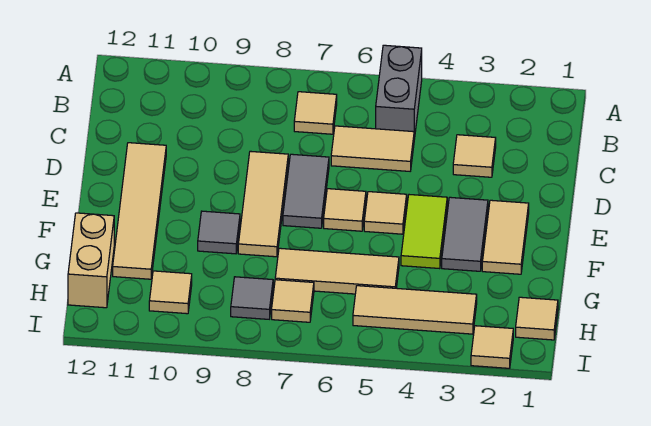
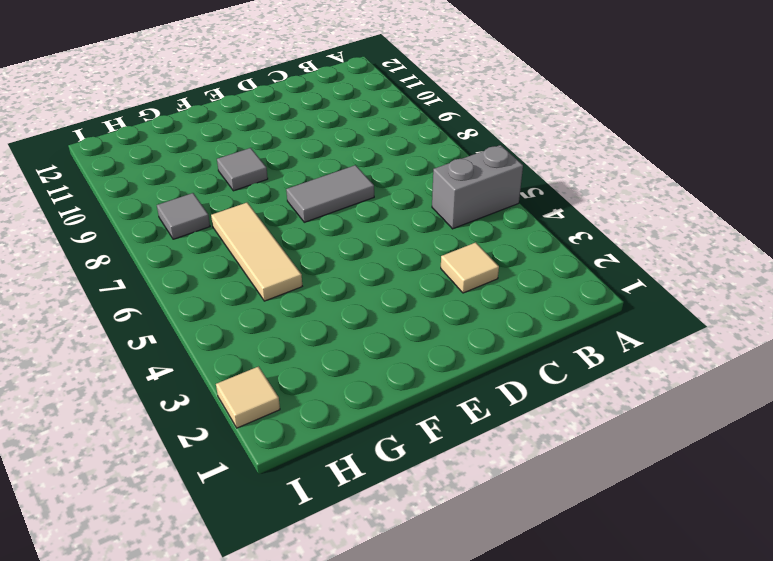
none -> tan 1x1 tile [294,92,337,134]
none -> tan 1x2 tile [331,126,414,171]
none -> tan 1x3 tile [238,151,288,257]

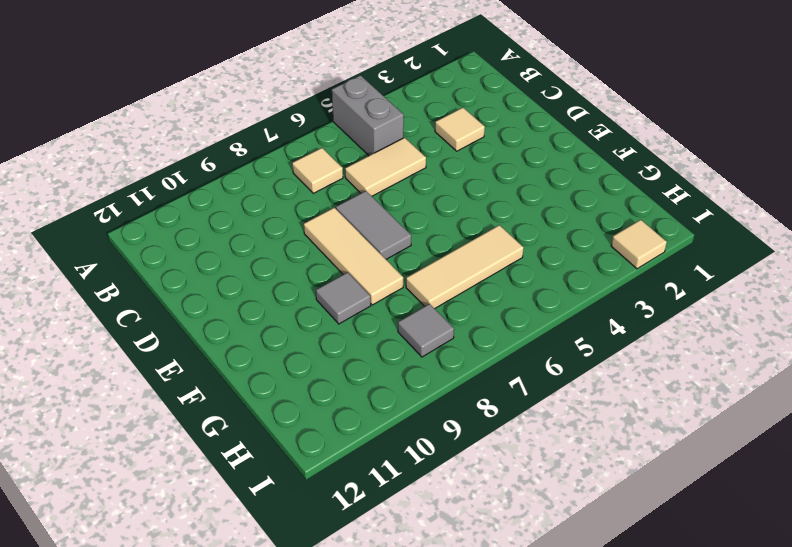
none -> tan 1x4 tile [113,143,166,279]
none -> tan 1x2 tile [482,200,529,274]
none -> grey 1x2 tile [442,197,488,271]

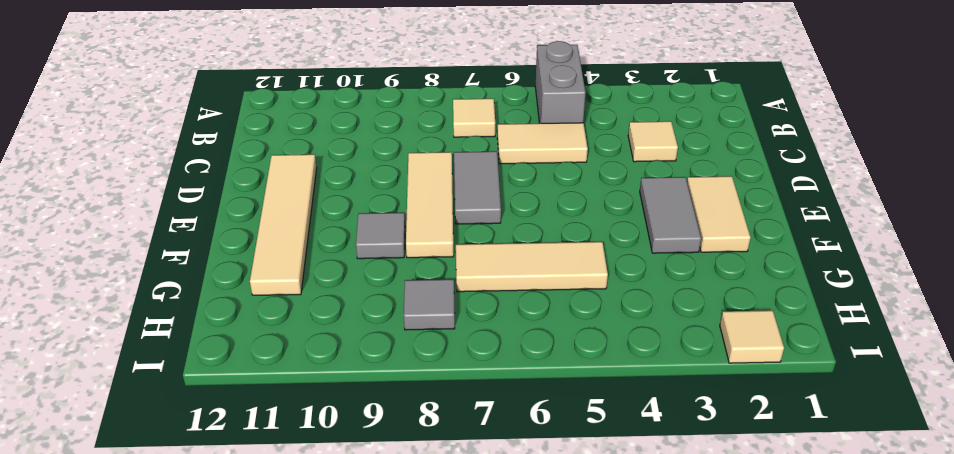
none -> lime 1x2 tile [401,195,447,269]
none -> tan 1x1 tile [364,192,407,234]
none -> tan 1x1 tile [324,189,366,231]

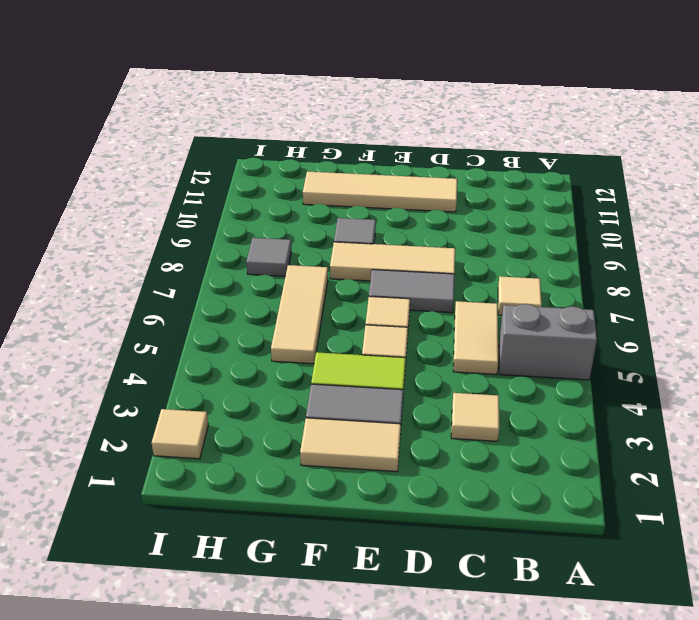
none -> tan 1x2 brick [68,213,114,308]
none -> tan 1x1 tile [516,297,558,340]
none -> tan 1x3 tile [353,286,477,334]

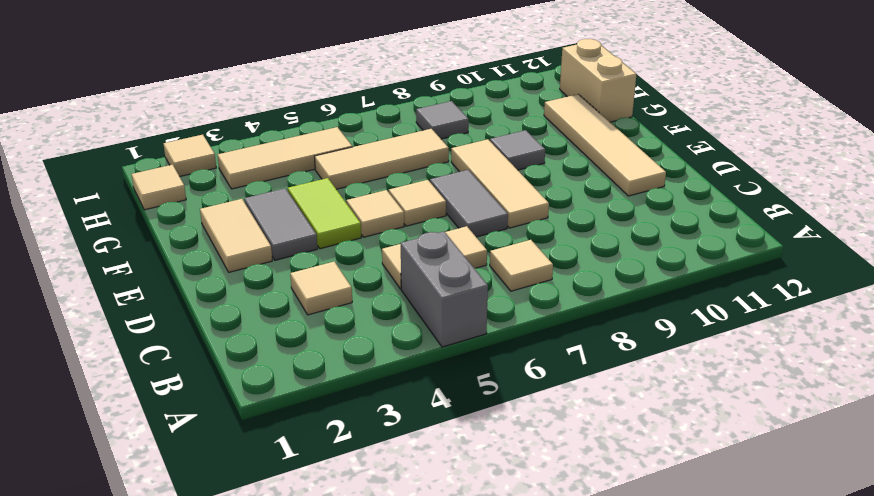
none -> tan 1x1 tile [272,280,314,322]
none -> tan 1x1 tile [149,271,192,314]

